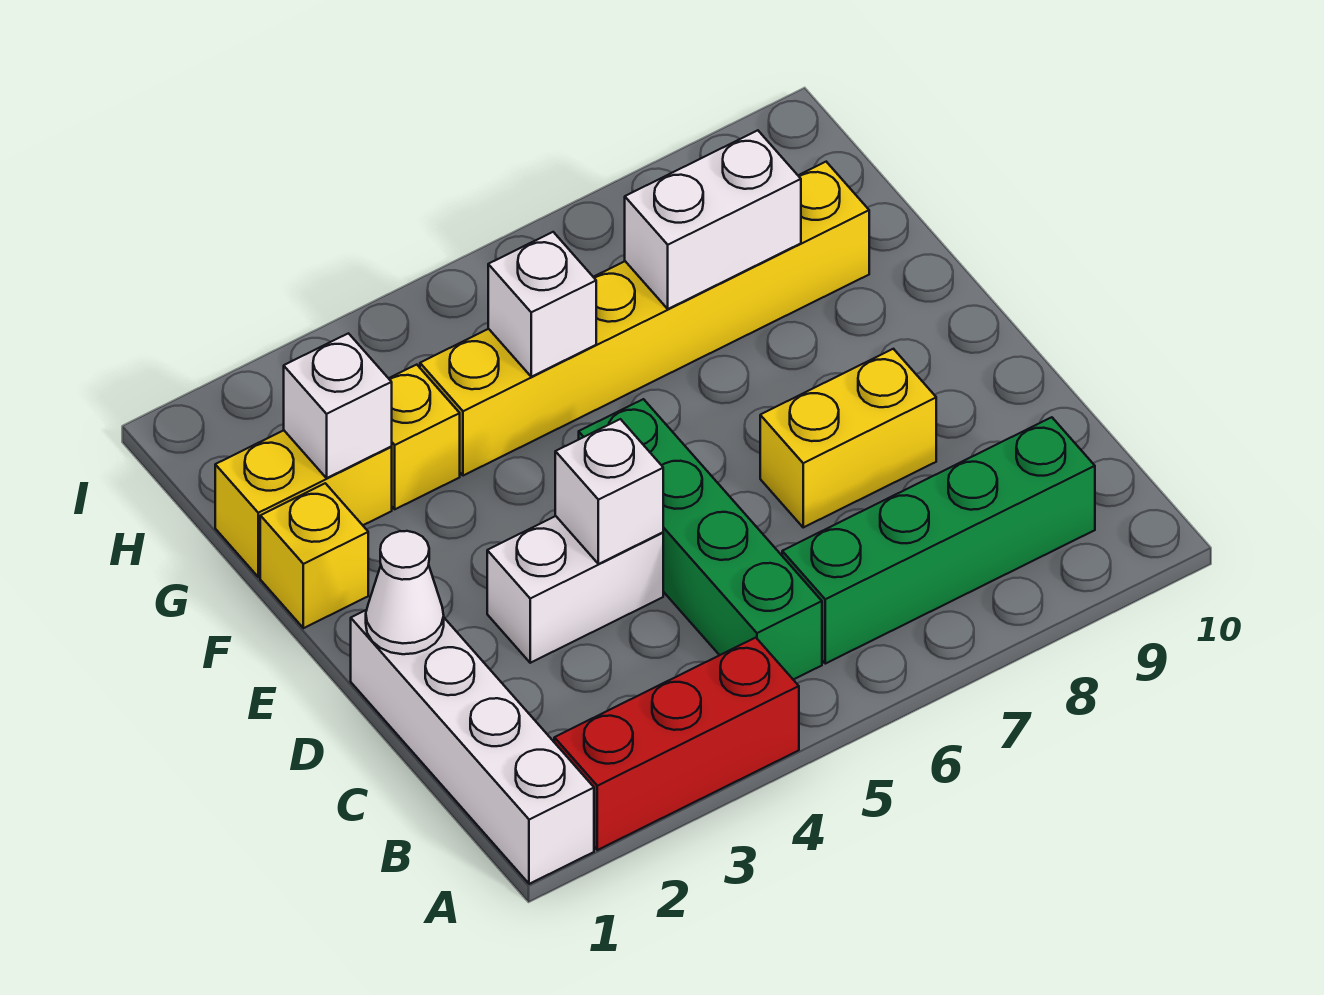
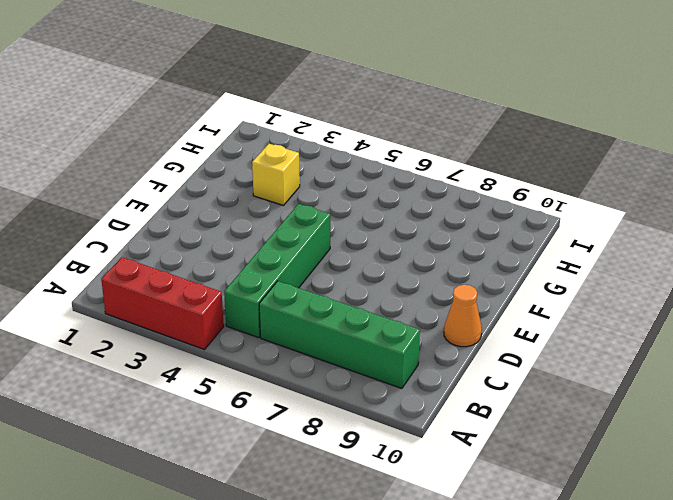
orange 1x1 cone [444,285,482,347] -> none
none -> white 1x4 brick [351,610,594,884]
none -> white 1x2 brick [487,516,663,663]
none -> yellow 1x2 brick [760,349,936,527]

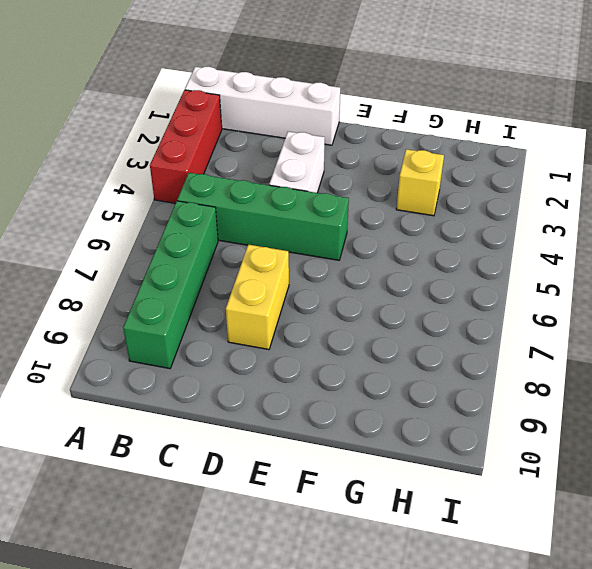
none -> yellow 1x1 brick [260,483,368,628]
none -> yellow 1x2 brick [215,430,392,577]
none -> yellow 1x6 brick [420,162,869,476]

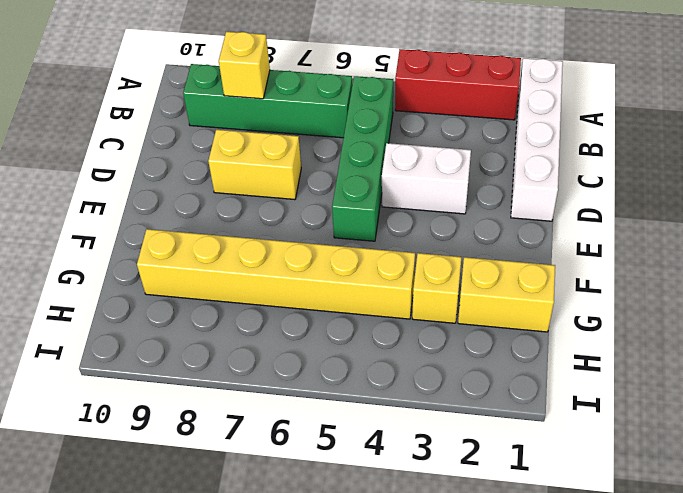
yellow 1x1 brick [219,32,270,99] -> yellow 1x1 brick moved to [260,483,368,628]
none -> white 1x1 cone [366,531,444,654]
none -> white 1x1 brick [555,419,663,564]
none -> white 1x1 brick [284,333,392,478]

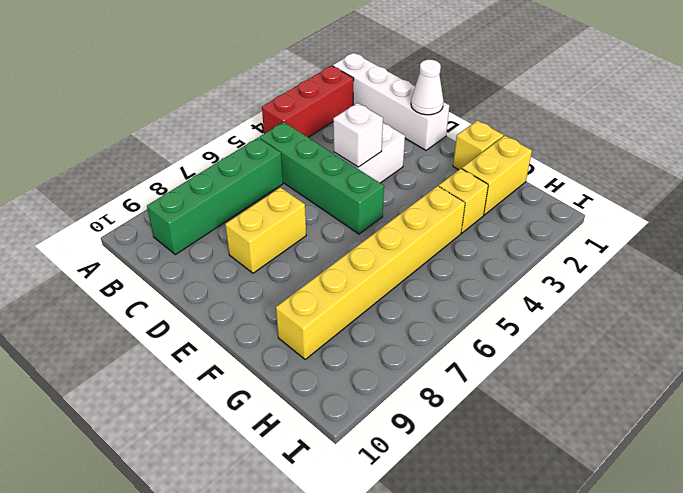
none -> white 1x1 brick [284,333,392,478]
none -> white 1x1 brick [488,232,596,377]
none -> white 1x2 brick [625,130,801,309]

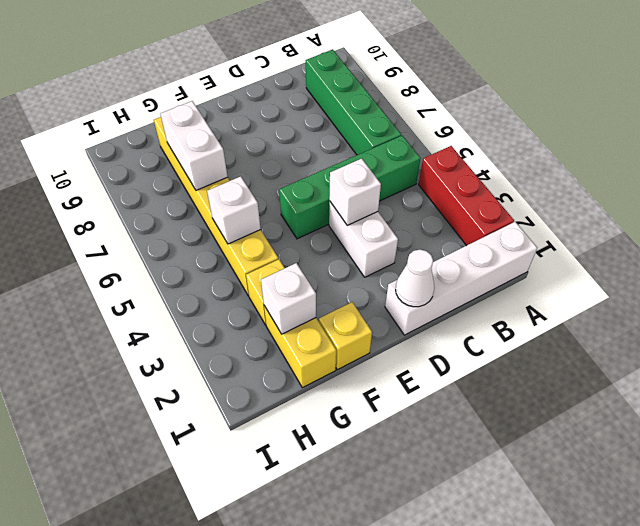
none -> yellow 1x2 brick [760,349,936,527]

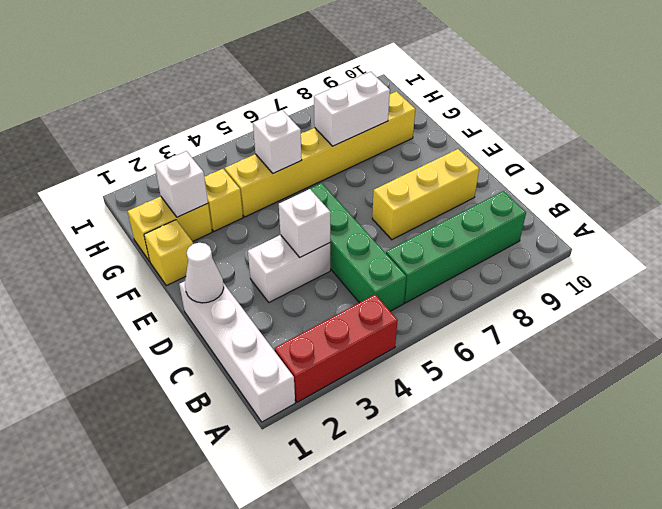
yellow 1x3 brick [372,149,479,240] -> yellow 1x2 brick [760,349,936,527]

